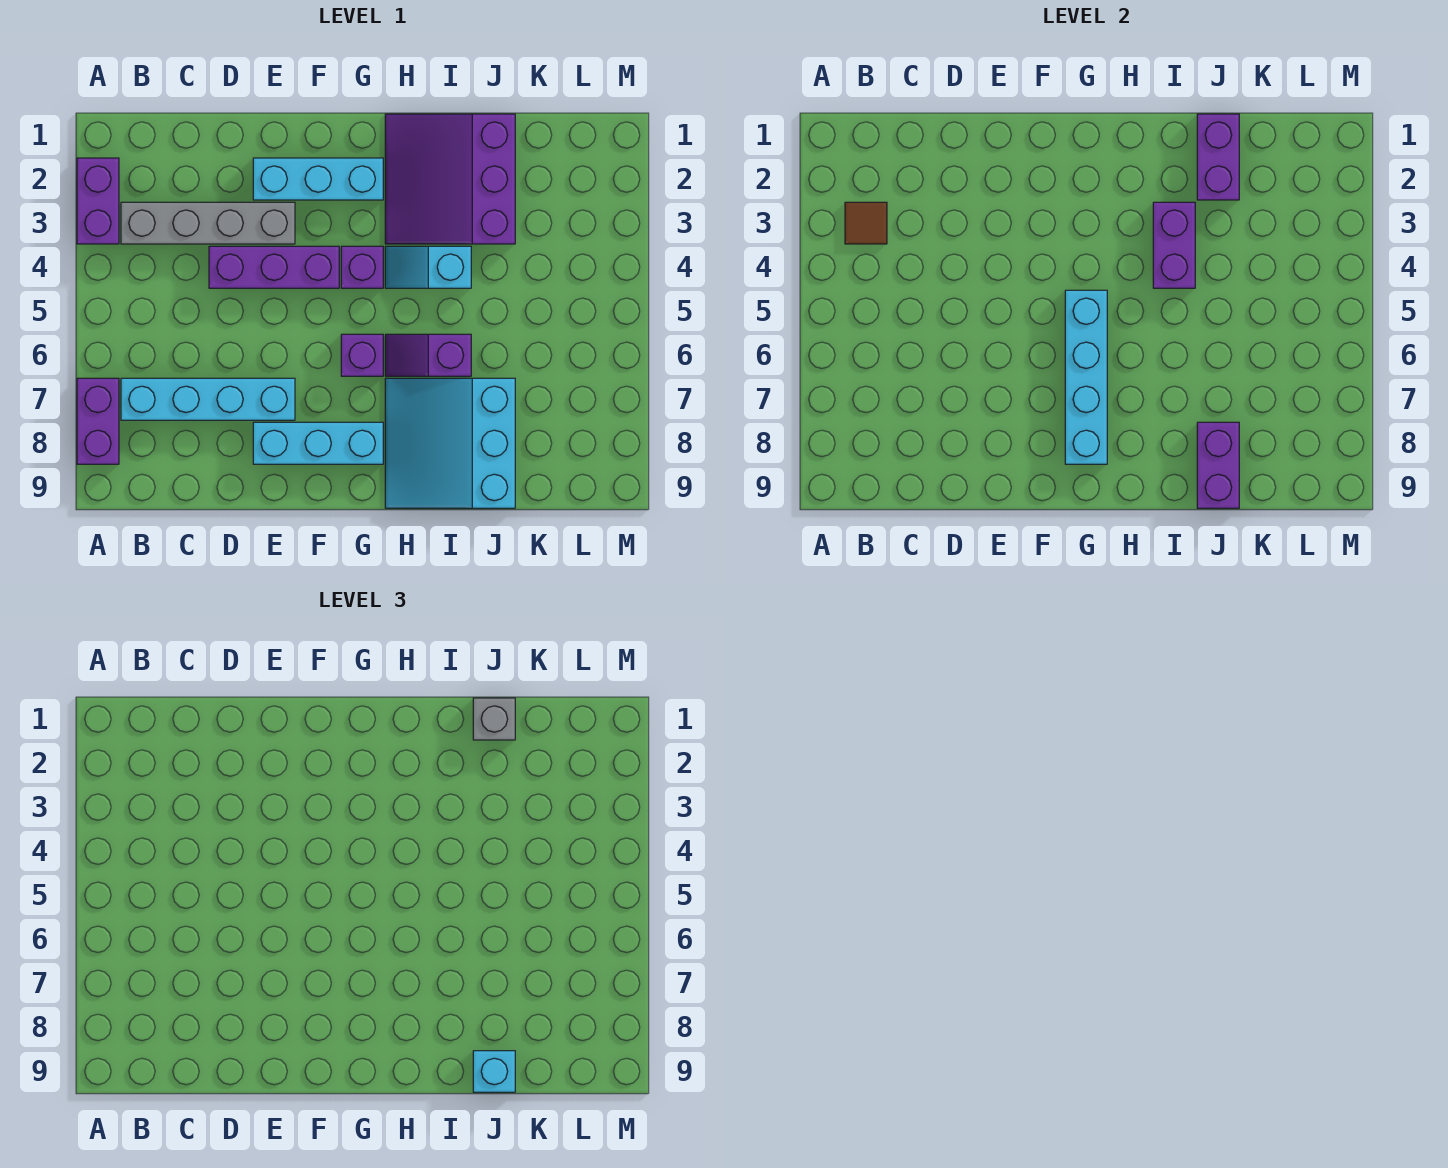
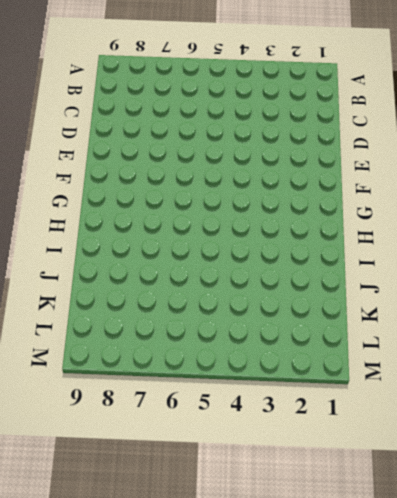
none -> purple 1x2 brick [77,158,119,244]
none -> purple 1x2 brick [77,378,119,464]
none -> grey 1x4 brick [121,202,295,244]

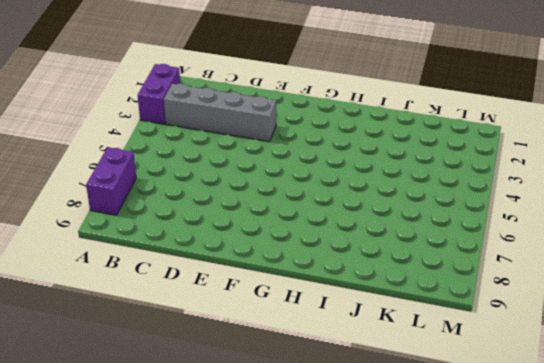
none -> cyan 1x4 brick [121,378,295,420]
none -> purple 1x3 brick [209,246,339,288]
none -> cyan 1x3 brick [253,158,383,200]

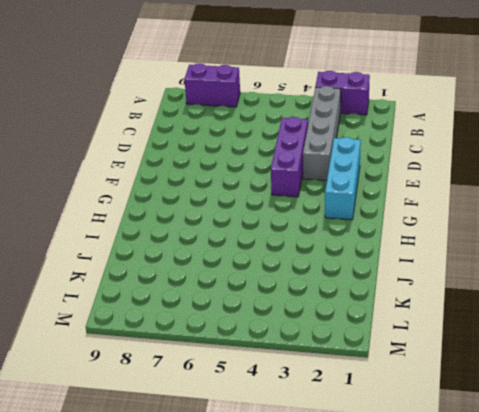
none -> cyan 1x4 brick [121,378,295,420]
none -> cyan 1x3 brick [253,422,383,464]
none -> purple 1x1 brick [341,246,383,288]

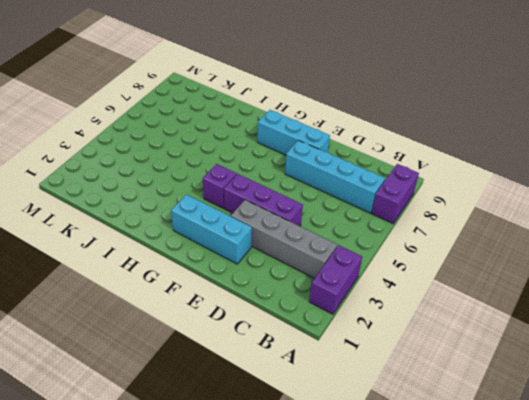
none -> purple 1x1 brick [341,334,383,376]
none -> purple 3x3 slope [385,114,515,244]
none -> cyan 1x2 slope [385,246,471,288]

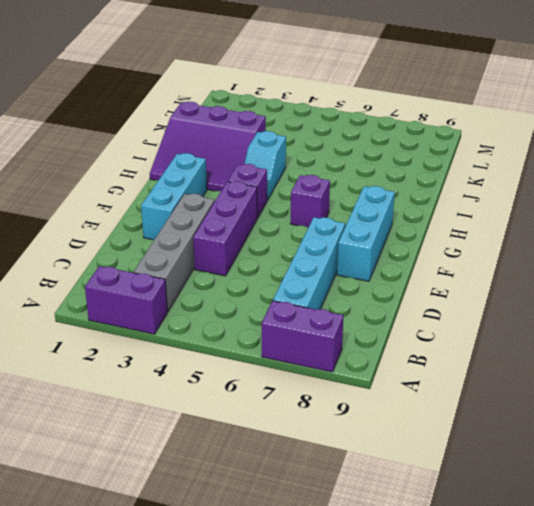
none -> purple 1x2 slope [385,334,471,376]
none -> cyan 3x3 slope [385,378,515,508]
none -> brown 1x1 tile [845,202,887,244]

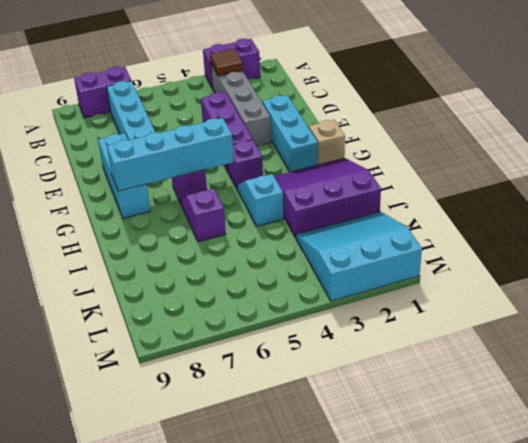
tan 1x1 brick [309,120,345,165] -> none
cyan 3x3 slope [296,212,422,301] -> cyan 3x3 slope moved to [385,378,515,508]
none -> purple 1x2 brick [1153,202,1195,288]
none -> purple 1x2 brick [1197,114,1239,200]
none -> purple 1x2 brick [1197,422,1239,508]

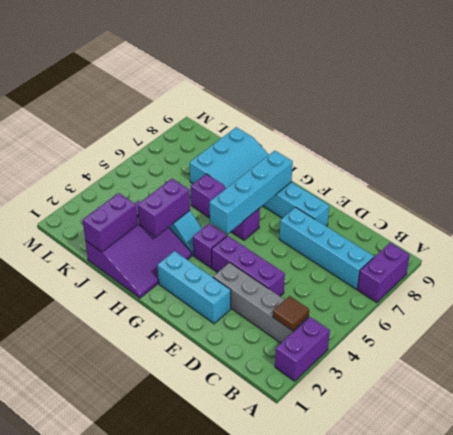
none -> purple 1x2 brick [1197,422,1239,508]
none -> grey 1x1 brick [473,698,515,740]
none -> cyan 1x1 brick [473,1051,515,1092]

